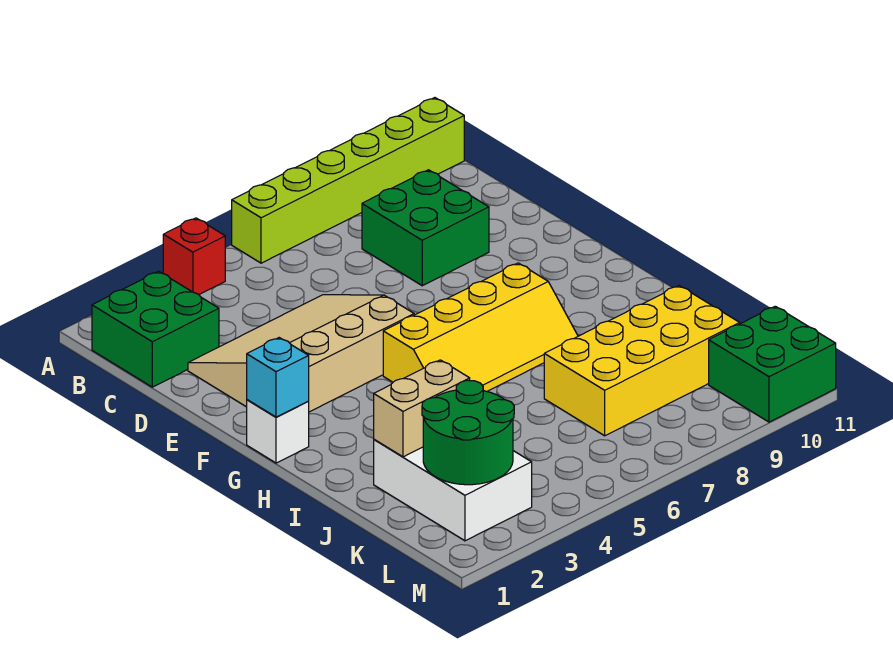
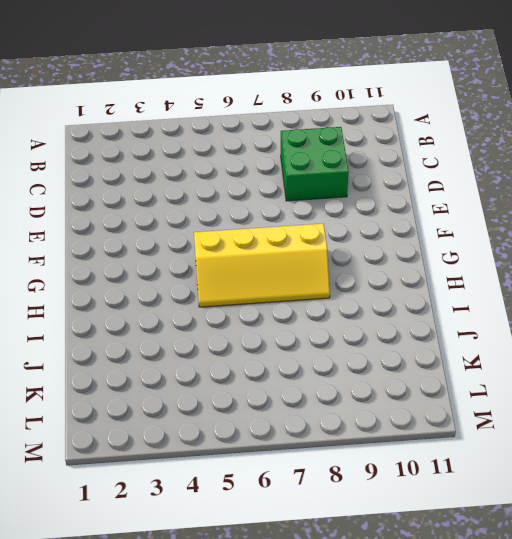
none -> red 1x1 brick [163,218,225,294]
none -> lime 1x6 brick [232,98,464,263]
none -> green 2x2 brick [92,271,219,387]

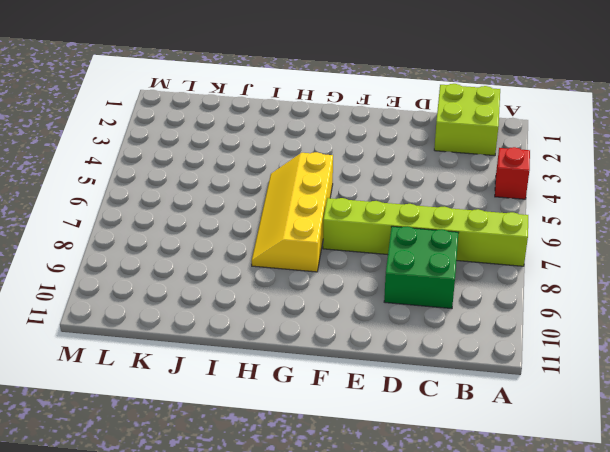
lime 1x6 brick [323,198,528,266] -> lime 1x6 brick turned to [232,98,464,263]
lime 2x2 brick [434,84,500,156] -> green 2x2 brick [92,271,219,387]
none -> tan 3x4 slope [188,295,414,412]
none -> white 1x1 brick [247,400,309,463]
none -> white 2x3 brick [374,439,532,541]

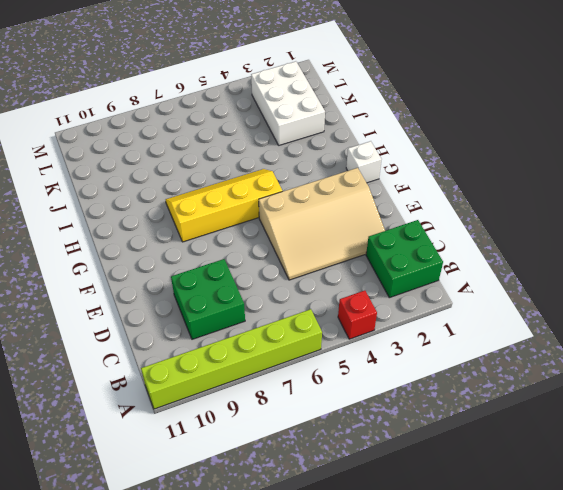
none -> yellow 2x4 brick [544,286,740,436]
none -> green 2x2 brick [709,306,836,422]
none -> cyan 1x1 brick [247,338,309,417]

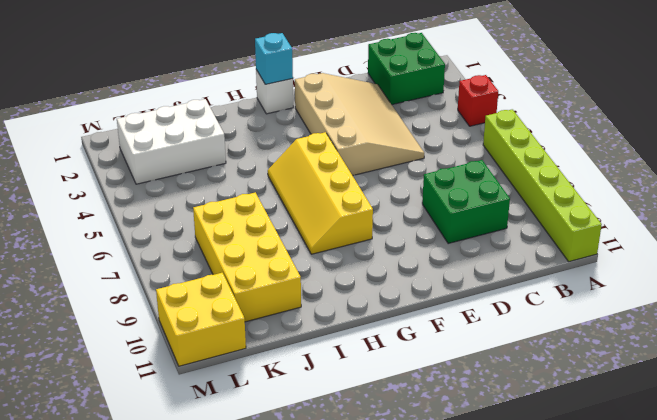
yellow 2x2 brick [156,273,246,366] -> green 2x2 brick [709,306,836,422]
none -> tan 1x2 brick [374,360,470,457]
none -> green 2x2 round brick [422,380,514,485]

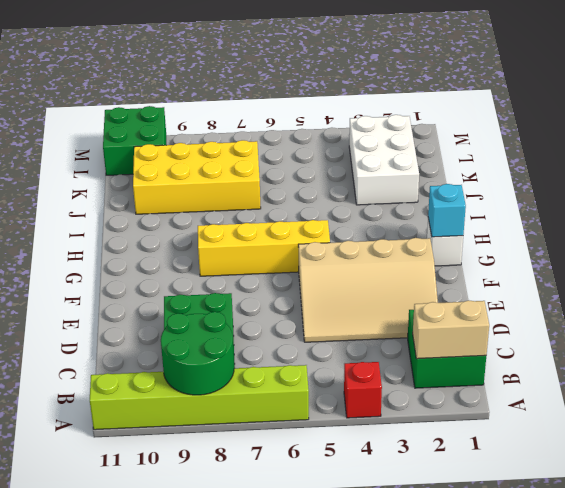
green 2x2 round brick [161,312,234,395] -> green 2x2 round brick moved to [422,380,514,485]
tan 1x2 brick [413,300,489,359] -> tan 1x2 brick moved to [374,360,470,457]

